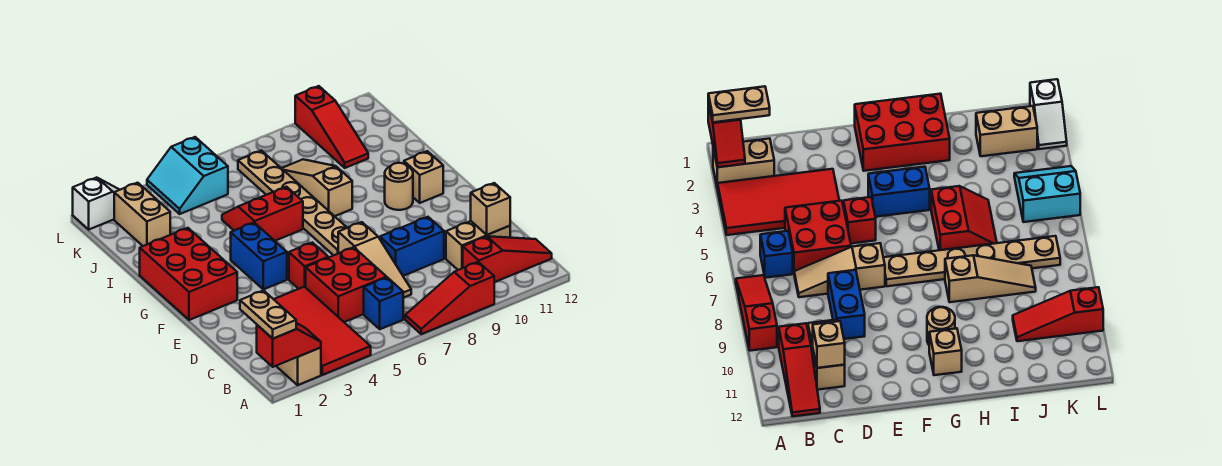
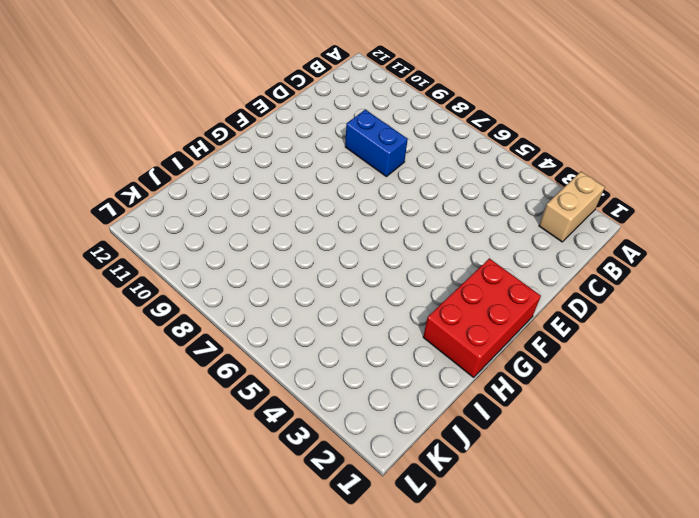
none -> red 2x4 tile [274,287,371,375]
none -> red 1x3 slope [405,262,494,334]
none -> blue 1x1 brick [364,277,403,329]

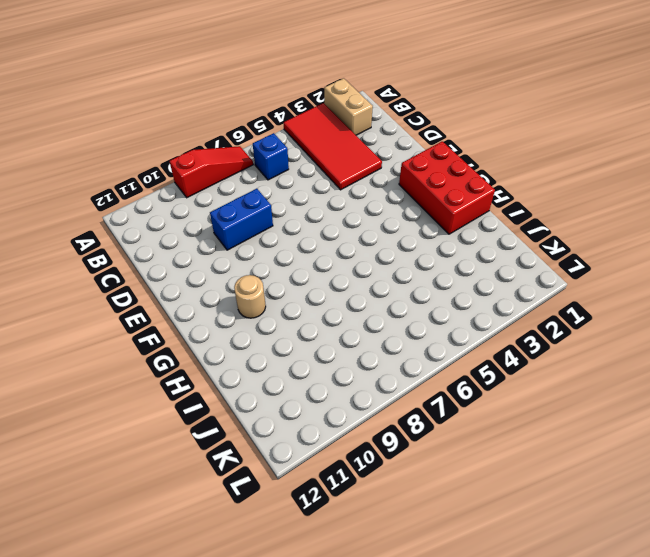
none -> red 1x3 slope [463,236,552,282]
none -> red 2x2 brick [306,247,387,322]
none -> tan 1x3 slope [338,222,411,298]

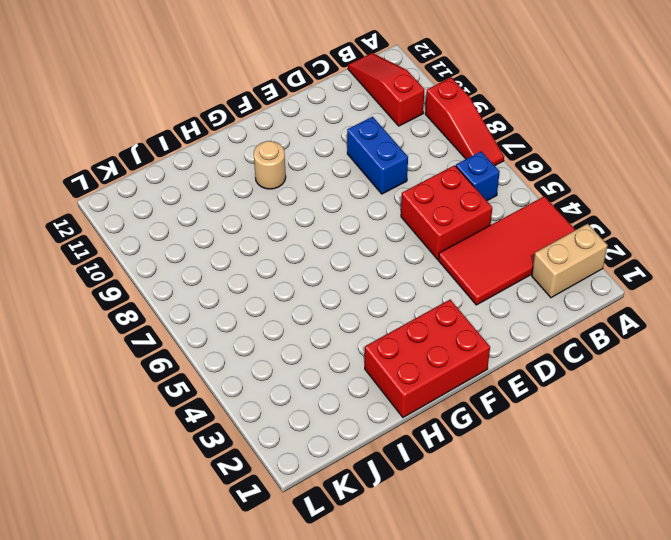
none -> tan 1x3 slope [338,222,411,298]
none -> tan 1x2 brick [446,221,510,270]
none -> red 1x1 brick [289,242,328,289]

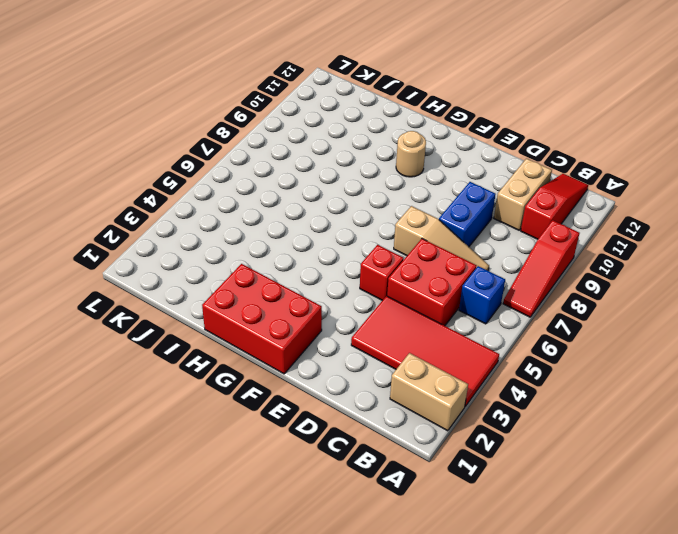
none -> blue 1x2 brick [231,223,287,289]
none -> tan 1x6 plate [238,151,347,255]
none -> tan 1x1 brick [404,151,443,203]

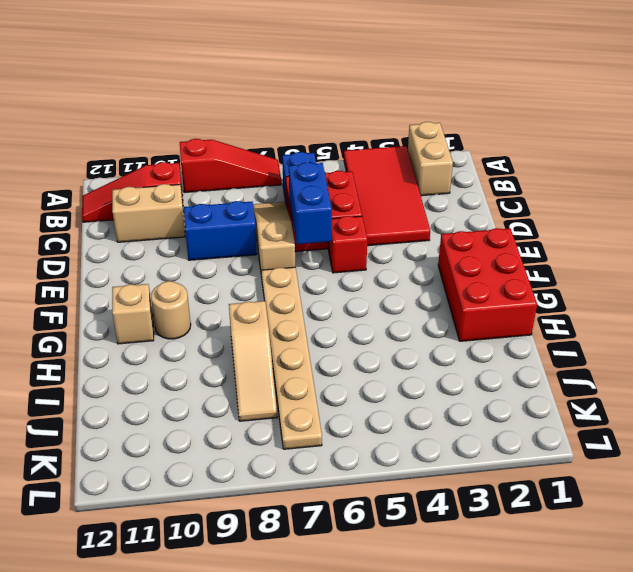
blue 1x2 brick [289,162,332,244] -> blue 1x2 brick moved to [231,223,287,289]
none -> red 2x2 slope [222,187,303,241]
none -> tan 1x2 brick [114,183,170,246]
none -> red 1x3 slope [295,86,368,168]

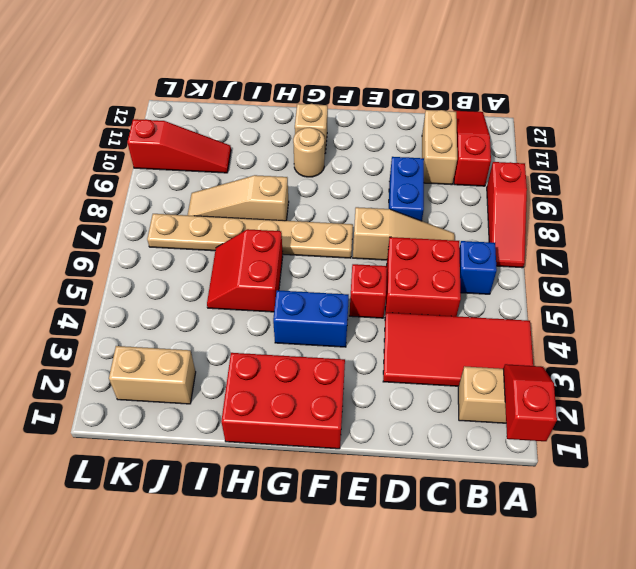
none -> cyan 2x2 slope [147,137,228,214]
none -> white 1x2 slope [73,178,119,229]
none -> tan 1x1 brick [471,183,510,235]

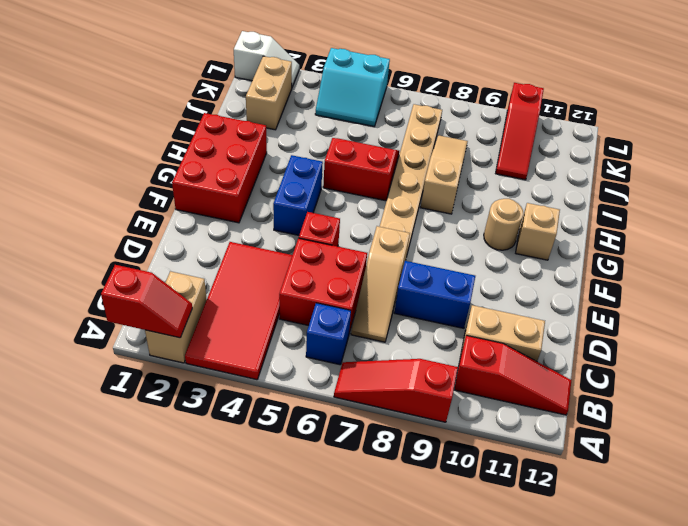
cyan 2x2 slope [315,48,390,126] -> cyan 2x2 slope turned to [147,137,228,214]
none -> tan 1x1 brick [471,183,510,235]
none -> tan 1x2 plate [240,291,296,339]

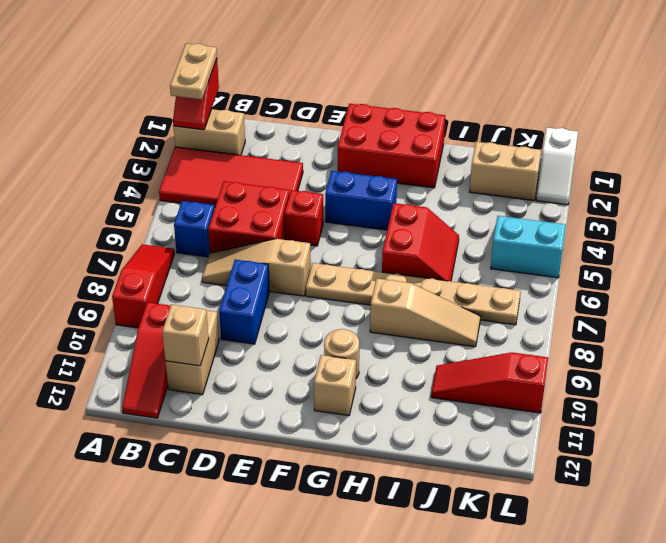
tan 1x2 plate [170,44,217,99] -> tan 1x2 plate turned to [240,291,296,339]

